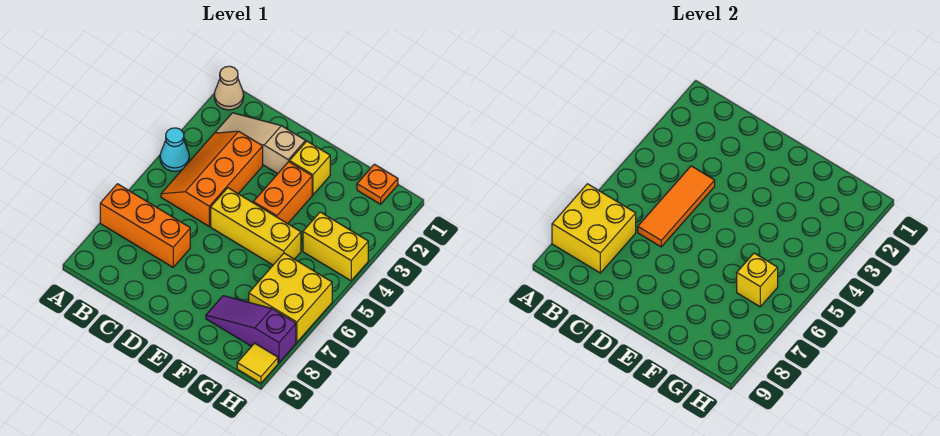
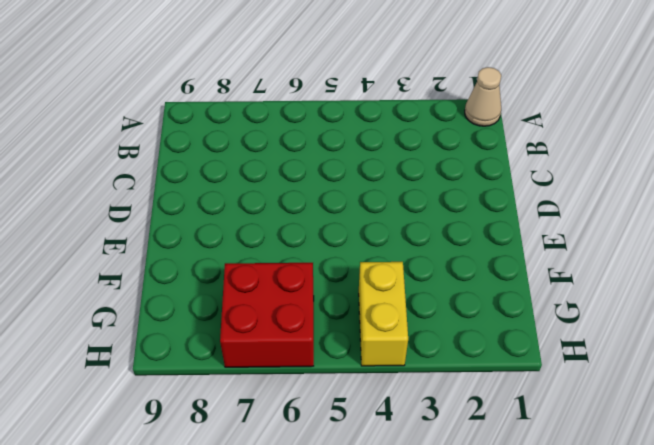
red 2x2 brick [220,263,314,367] -> yellow 2x2 brick [249,253,332,342]
none -> cyan 1x1 cone [160,128,189,171]
none -> orange 1x3 brick [100,184,190,267]
none -> tan 1x3 slope [215,113,306,174]

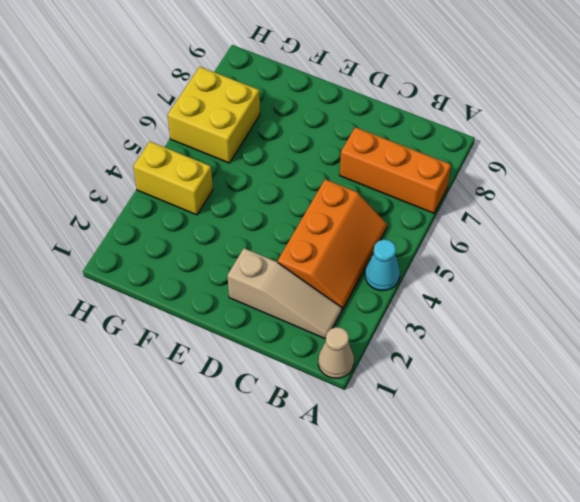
none -> yellow 1x3 brick [211,188,301,265]
none -> yellow 1x1 brick [290,141,330,195]
none -> orange 1x2 brick [253,162,312,224]

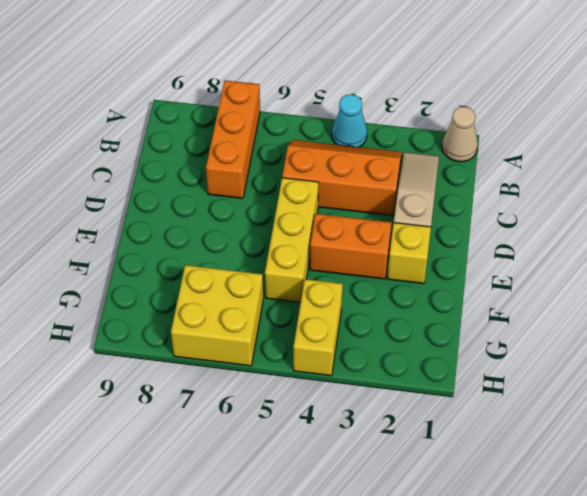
none -> purple 1x3 slope [206,296,296,363]
none -> orange 1x1 plate [357,164,398,204]
none -> yellow 1x1 tile [237,343,278,383]

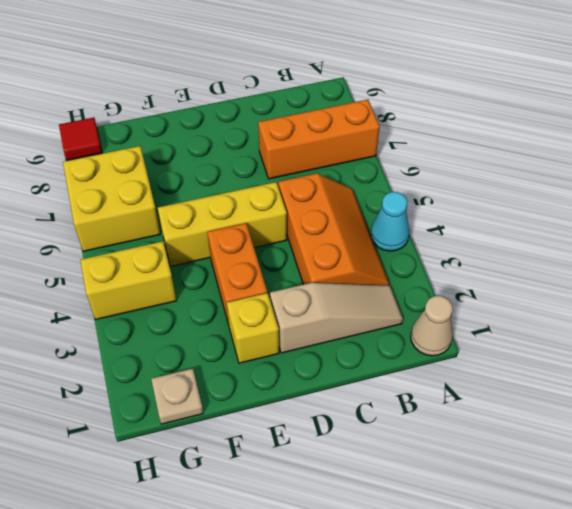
tan 1x1 plate [151,369,203,424] -> orange 1x1 plate [357,164,398,204]
red 1x1 tile [59,118,102,160] -> yellow 1x1 tile [237,343,278,383]
none -> purple 1x3 slope [206,296,296,363]
none -> yellow 2x2 brick [552,184,636,273]
none -> orange 1x3 tile [638,166,715,247]

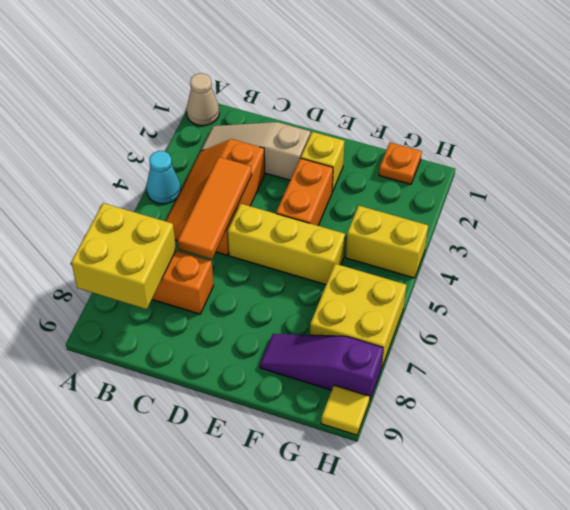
none -> yellow 1x1 brick [737,253,778,307]

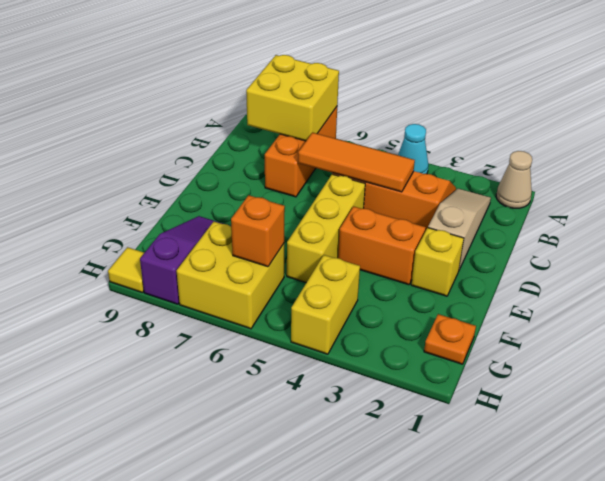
orange 1x1 brick [231,195,285,267] -> yellow 1x1 brick [737,253,778,307]

